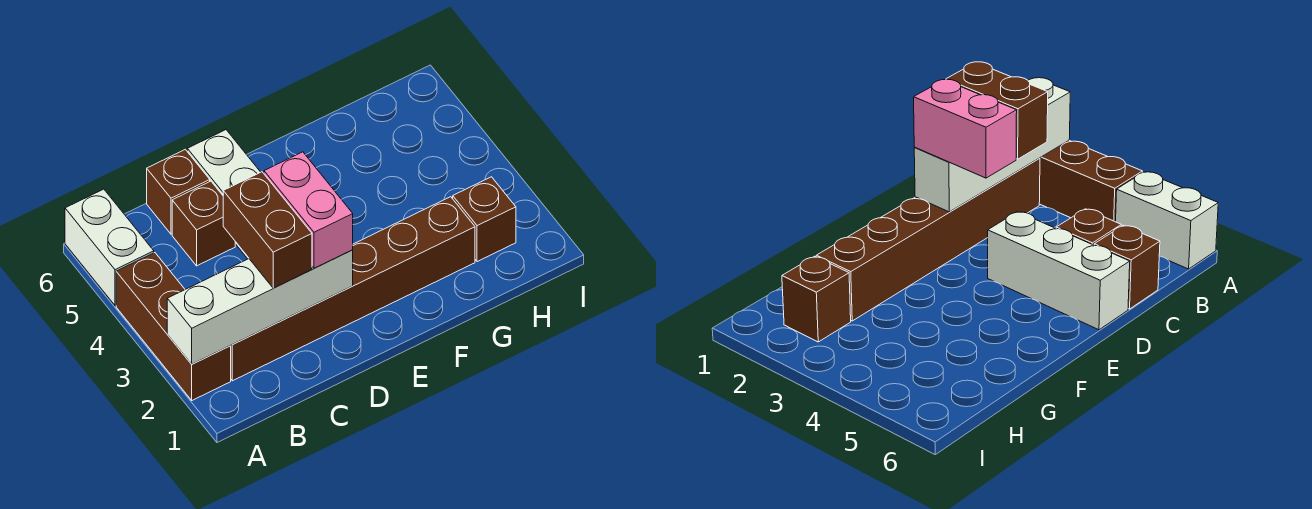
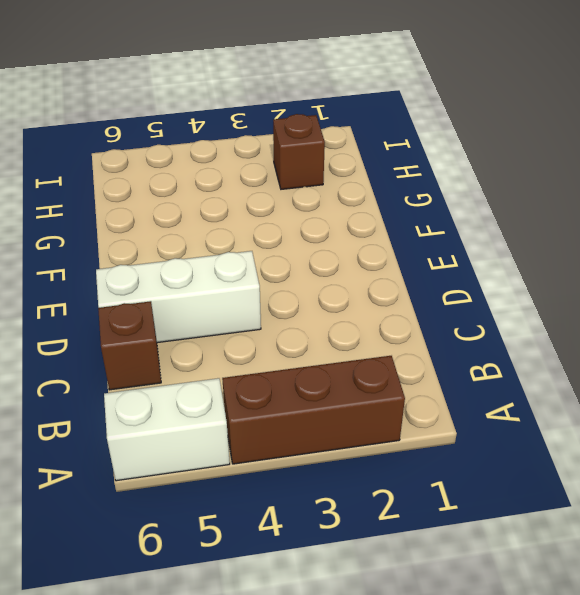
none -> brown 1x6 brick [231,197,475,381]
none -> brown 1x1 brick [172,181,235,266]

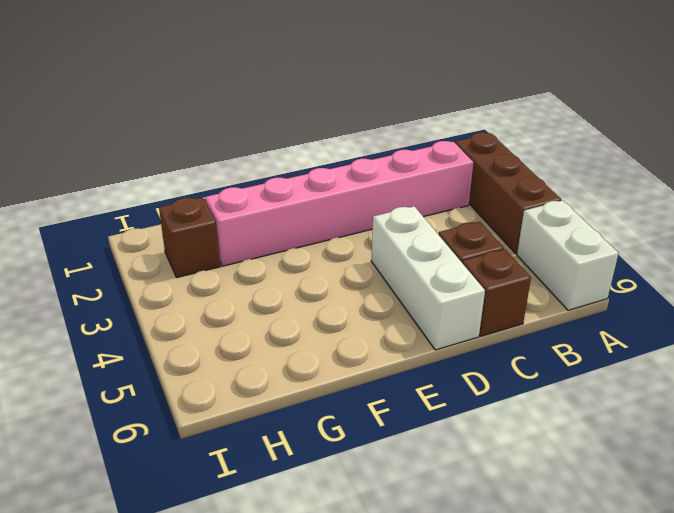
pink 1x6 brick [205,141,474,266] -> brown 1x6 brick [231,197,475,381]
none -> white 1x4 brick [167,250,353,364]
none -> brown 1x2 brick [223,172,312,288]

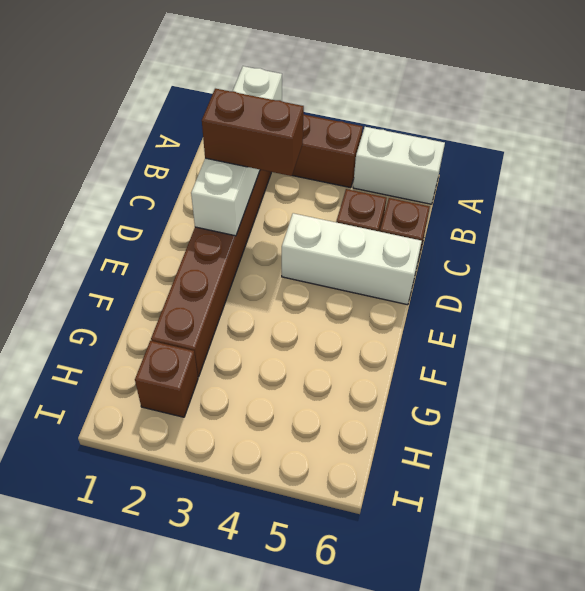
none -> pink 1x2 brick [264,152,353,268]

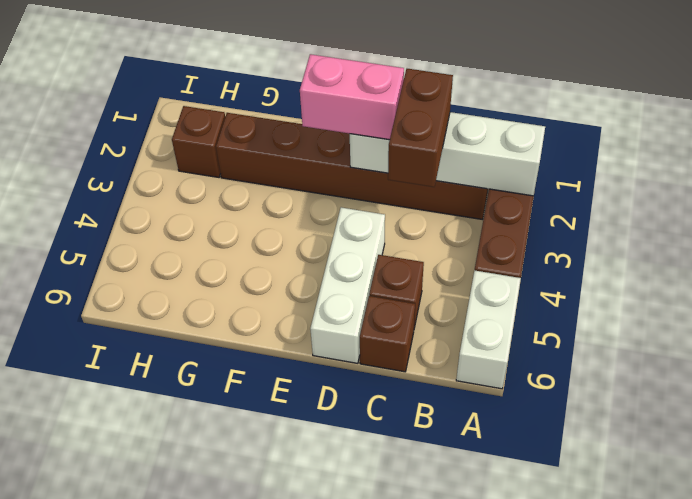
pink 1x2 brick [300,54,404,140] -> pink 1x2 brick turned to [264,152,353,268]

